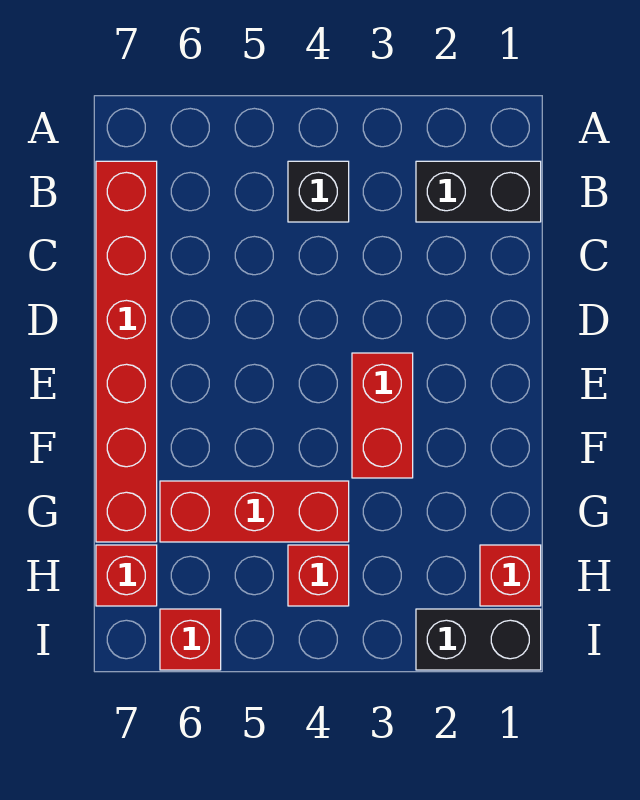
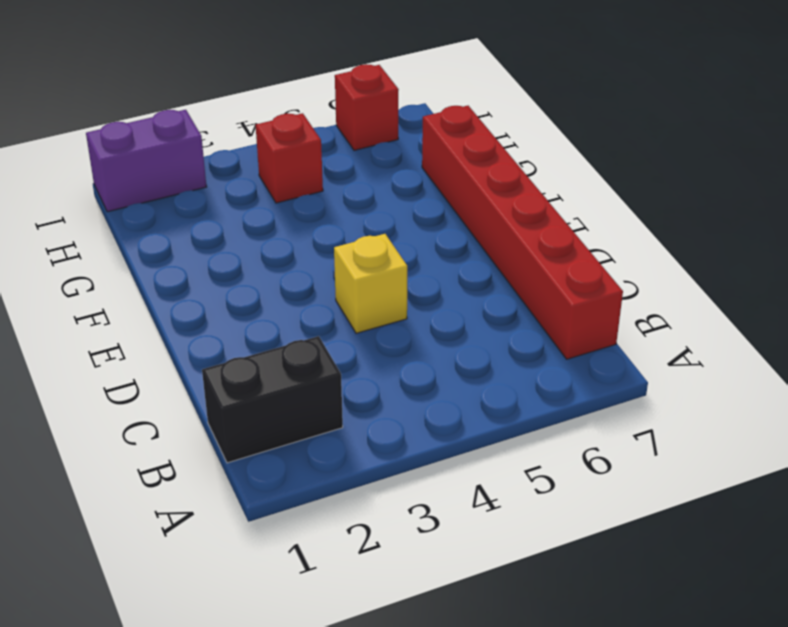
yellow 1x1 brick [334,234,407,333] -> none
purple 1x2 brick [86,110,206,212] -> black 1x2 brick [416,609,541,670]
none -> black 1x1 brick [288,161,349,222]
none -> red 1x2 brick [352,353,413,478]

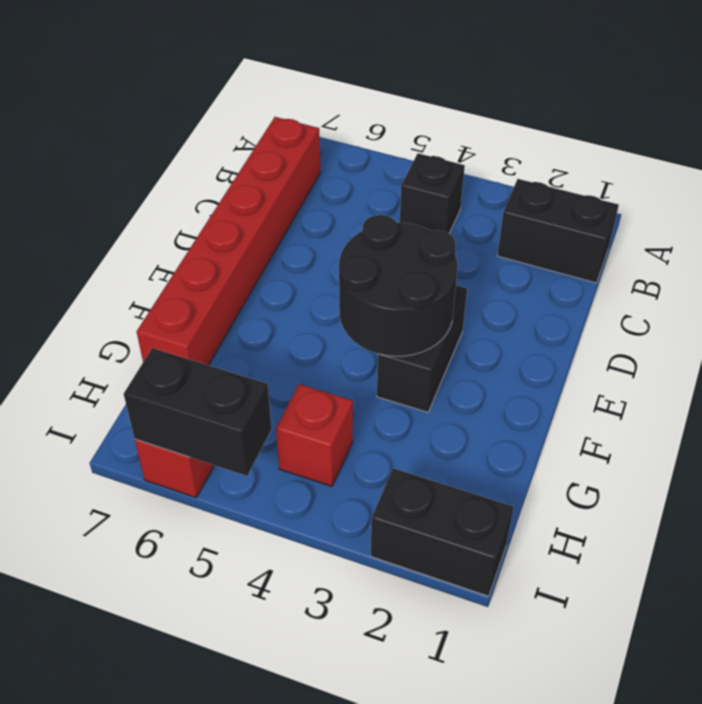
black 1x2 brick [377,285,467,412] -> red 1x2 brick [352,353,413,478]
black 2x2 round brick [339,215,458,356] -> none
black 1x2 brick [124,348,272,476] -> none
none -> red 1x3 brick [160,481,349,542]
none -> red 1x1 brick [480,545,541,606]

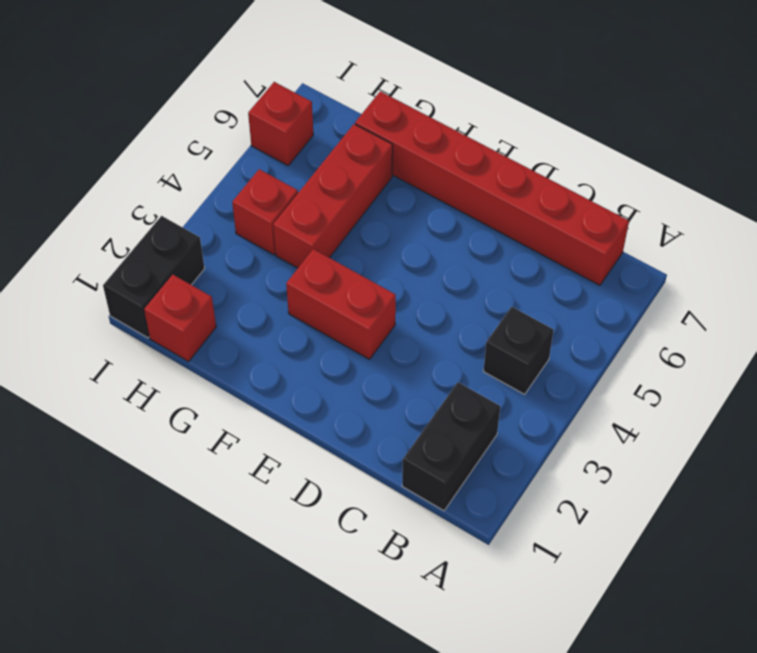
none -> red 1x1 brick [96,545,157,606]

